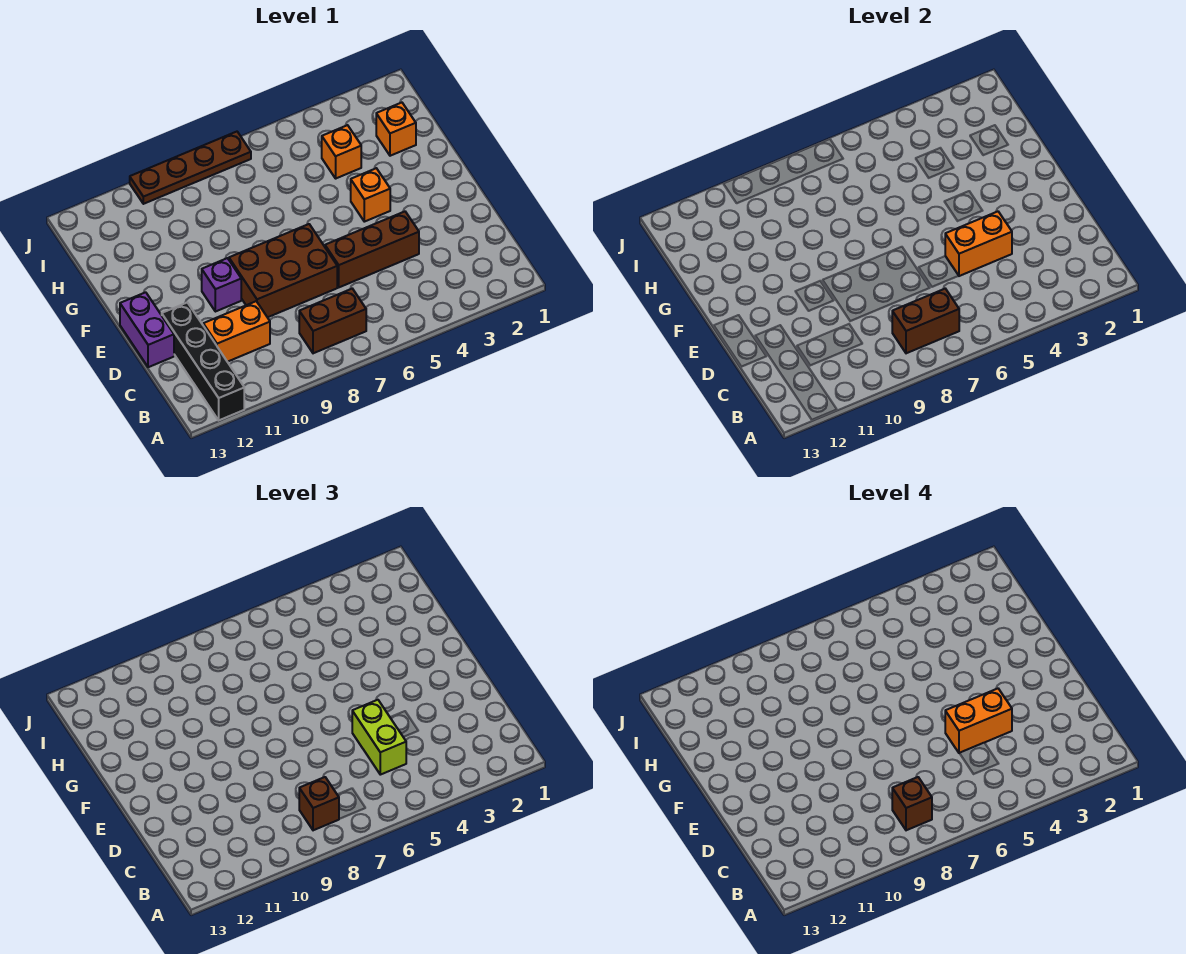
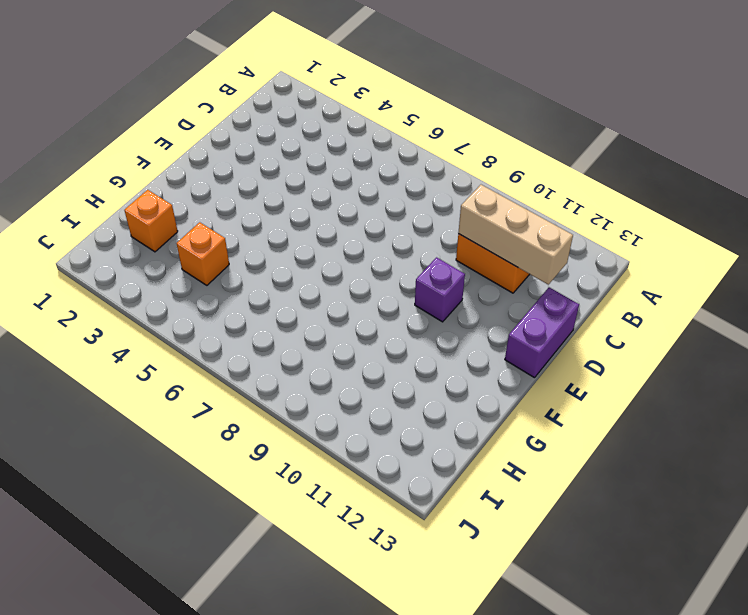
tan 1x3 brick [458,185,573,285] -> none
none -> black 1x4 brick [162,302,244,420]
none -> brown 1x2 brick [299,289,366,353]
none -> brown 1x3 brick [325,212,419,287]

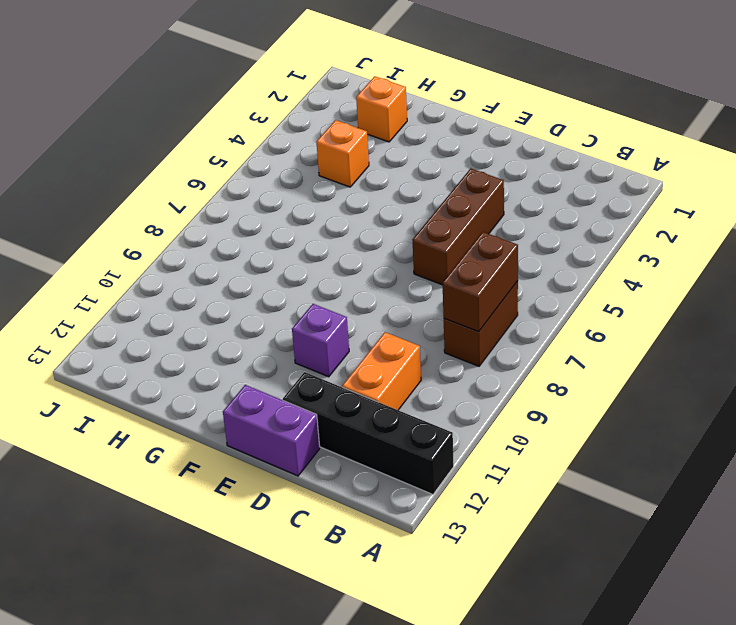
none -> brown 2x3 brick [229,224,337,317]
none -> orange 1x1 brick [351,168,390,222]
none -> brown 1x4 plate [130,132,251,204]

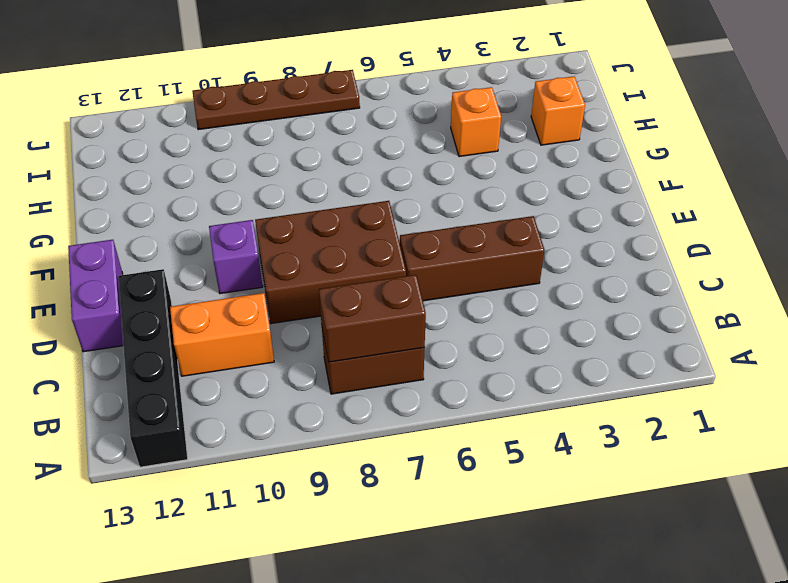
none -> orange 1x1 brick [351,168,390,222]
none -> orange 1x2 brick [945,212,1012,276]
none -> brown 1x1 brick [299,777,339,830]

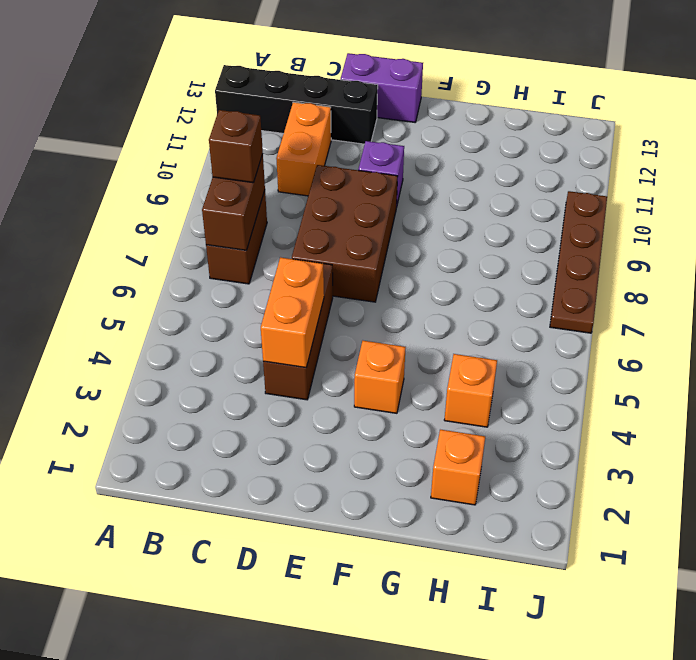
none -> lime 1x2 brick [352,700,406,775]
none -> brown 1x1 brick [892,777,932,830]
none -> orange 1x2 brick [945,689,1012,753]

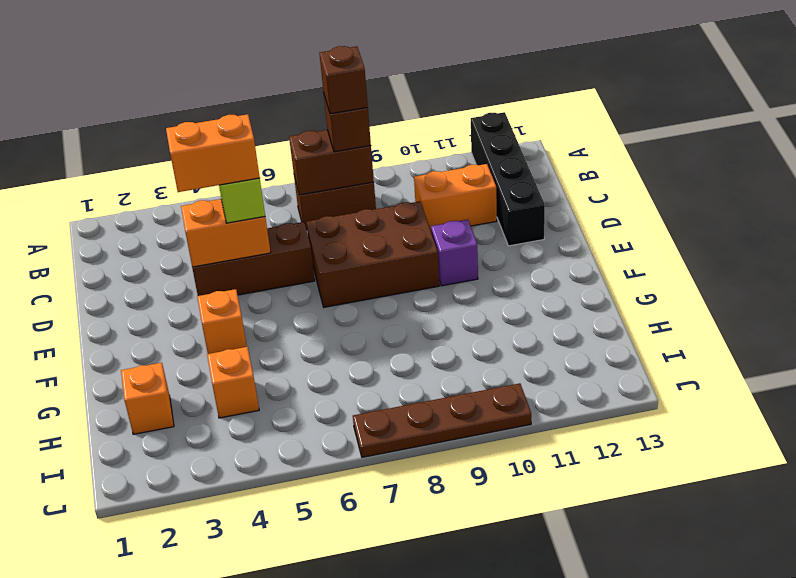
none -> purple 1x2 brick [120,292,174,367]

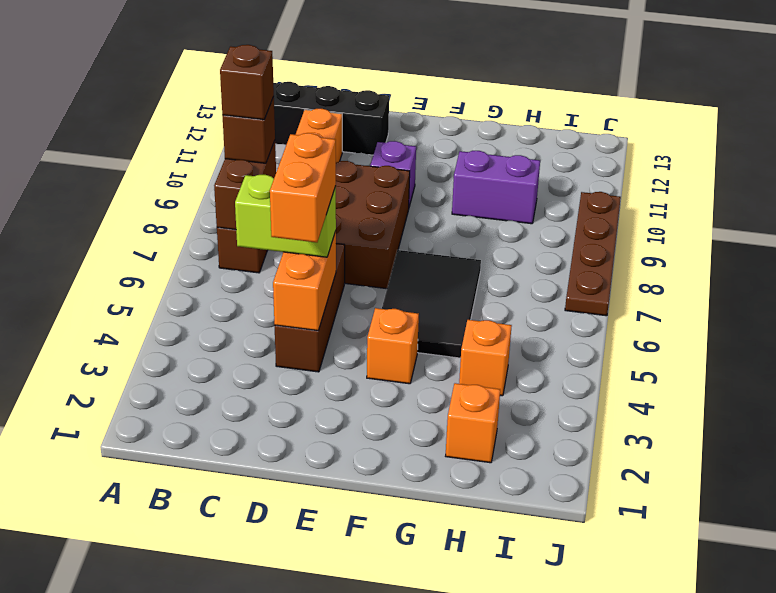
black 2x3 tile [382,250,481,358] -> none
purple 1x2 brick [452,151,540,224] -> purple 1x2 brick moved to [120,292,174,367]

